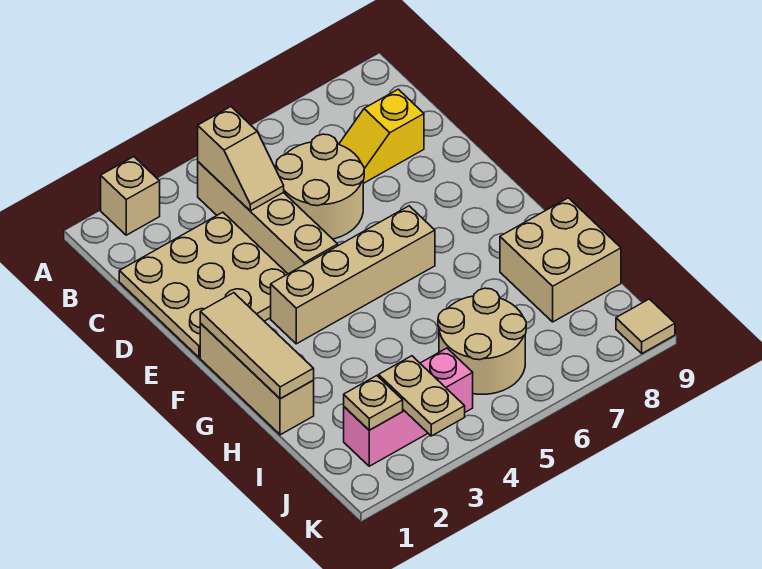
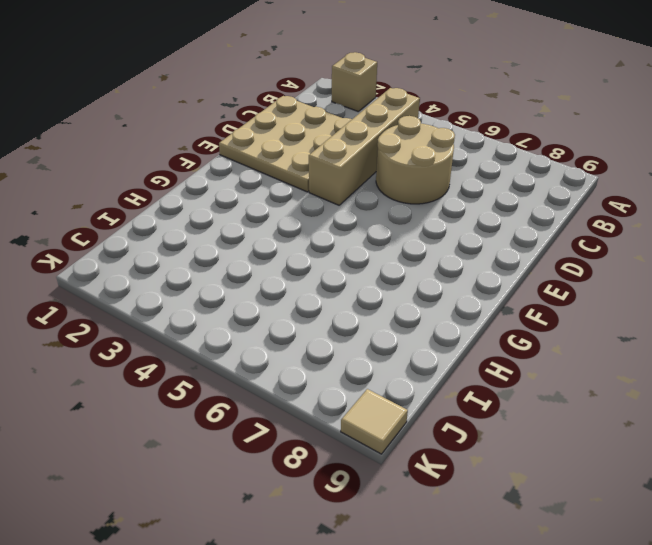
none -> yellow 1x2 slope [339,89,424,184]
none -> tan 1x3 brick [200,324,314,435]
none -> tan 1x4 brick [271,206,435,344]

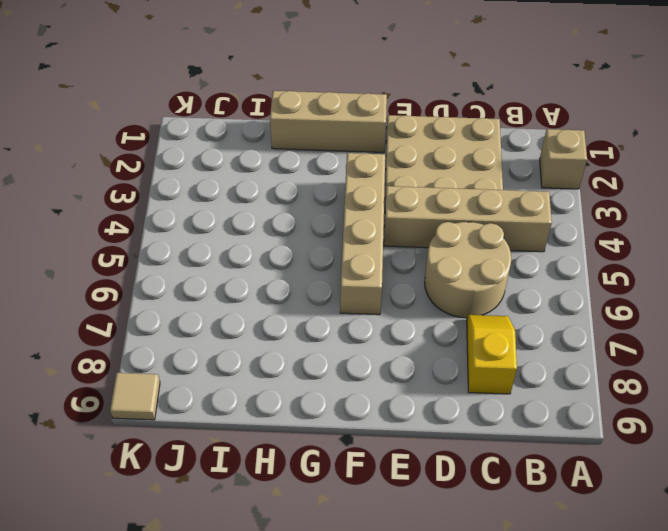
none -> tan 2x2 brick [500,198,621,322]
none -> tan 2x2 round brick [438,288,526,394]
none -> pink 1x3 brick [344,348,473,466]

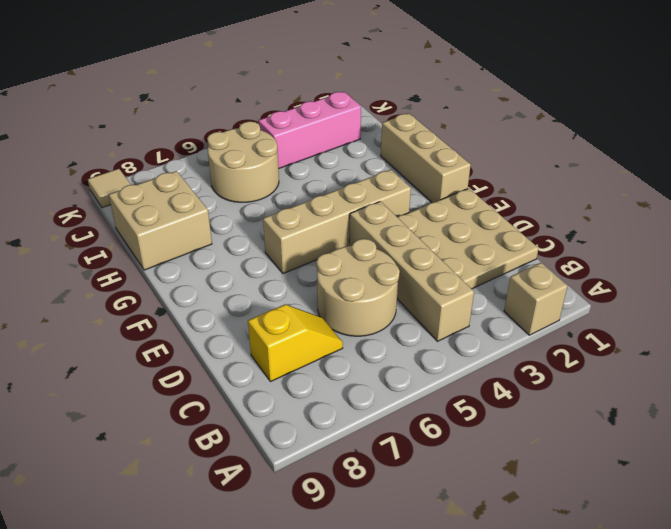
none -> tan 1x2 slope [198,107,284,211]
none -> tan 1x3 tile [200,293,314,399]
none -> tan 1x1 plate [344,376,403,430]

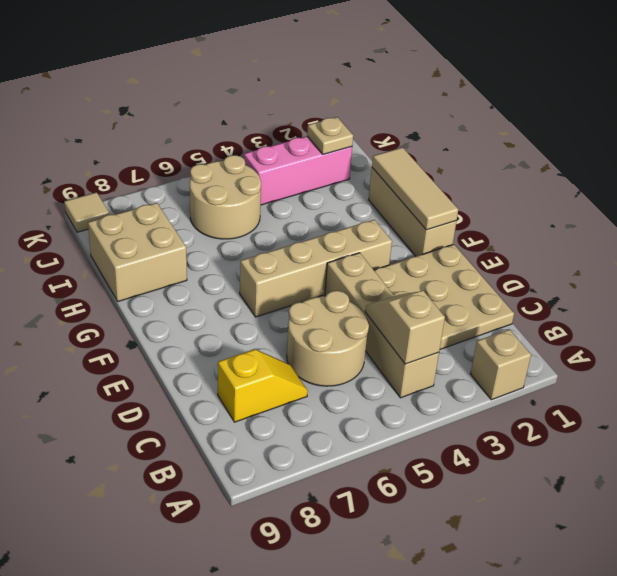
none -> tan 1x2 plate [379,356,465,436]

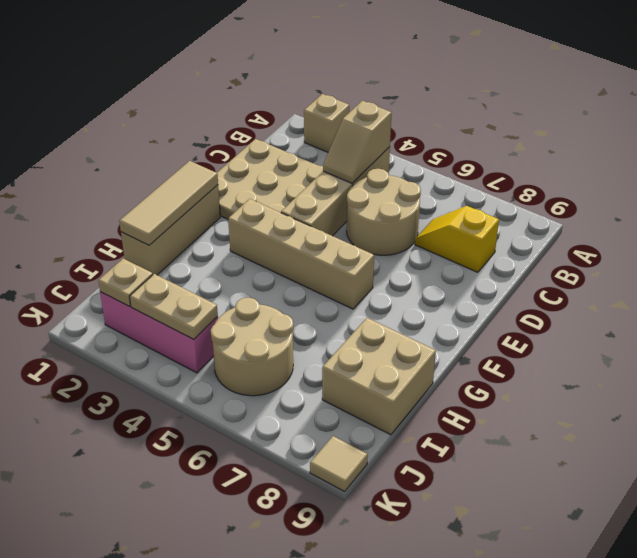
tan 1x2 plate [130,274,218,340] -> tan 1x2 plate turned to [379,356,465,436]

